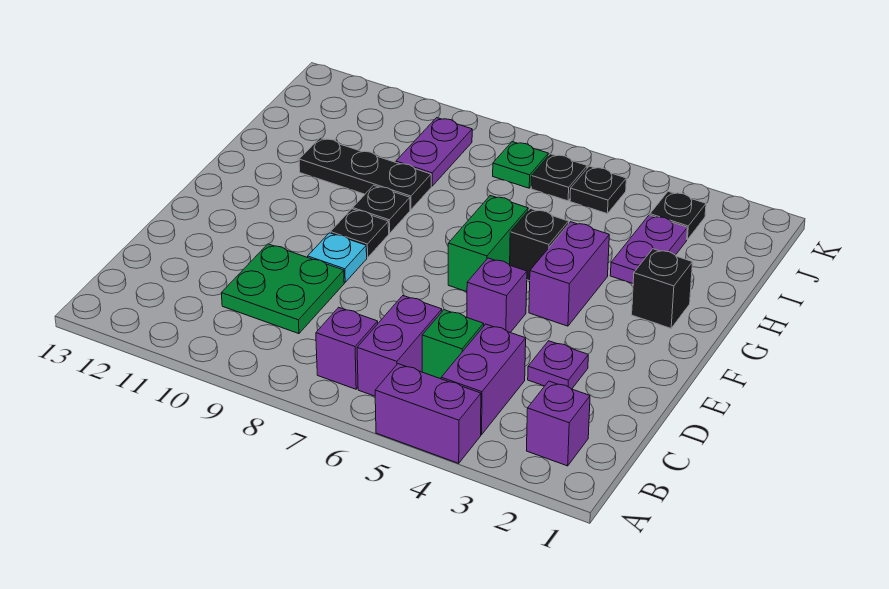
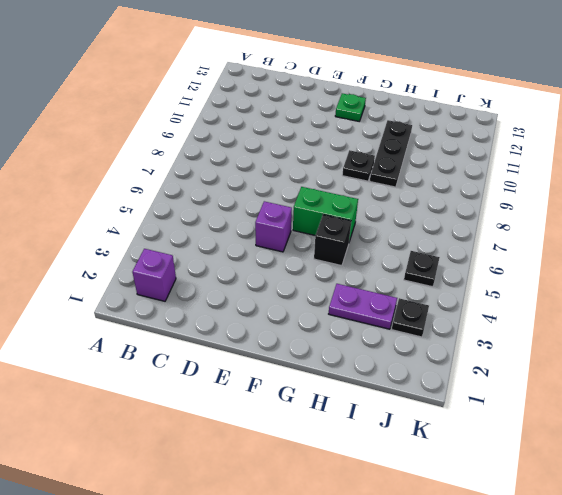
green 1x1 plate [335,93,366,121] -> green 1x1 plate moved to [493,142,548,188]
none -> purple 1x2 brick [375,364,481,463]
none -> purple 1x2 brick [441,324,526,435]
none -> purple 1x2 brick [357,296,442,396]

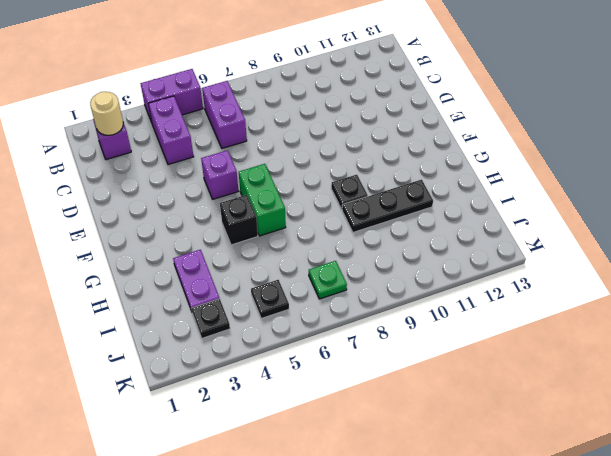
tan 1x1 round brick [90,92,123,135] -> none
none -> purple 1x1 brick [316,307,378,389]
none -> green 1x1 brick [422,310,484,379]
none -> green 2x2 plate [221,244,344,334]

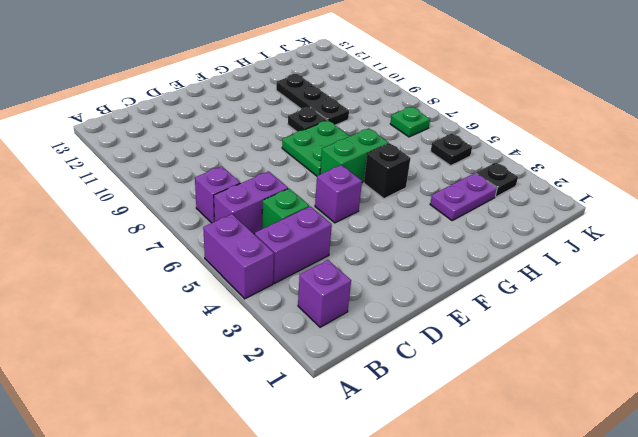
green 2x2 plate [282,120,350,176] -> green 2x2 plate moved to [221,244,344,334]
none -> purple 1x1 plate [528,341,588,389]
none -> cyan 1x1 plate [308,233,367,282]
none -> purple 1x2 brick [529,222,609,326]

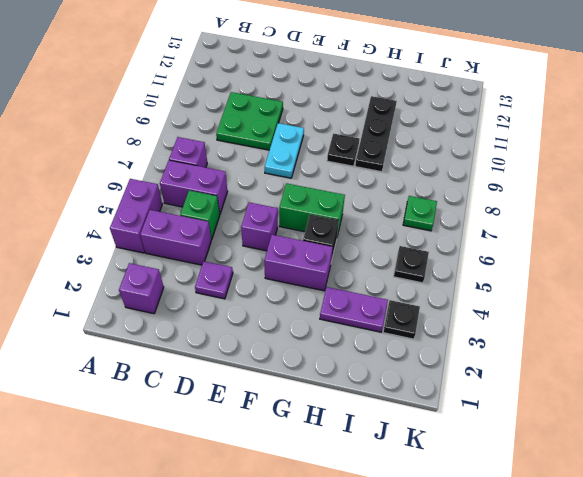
cyan 1x2 plate [265,123,304,178] -> cyan 1x1 plate [308,233,367,282]
none -> black 1x1 plate [330,209,389,258]
none -> black 1x1 brick [632,249,693,328]
none -> purple 1x2 plate [396,118,472,186]

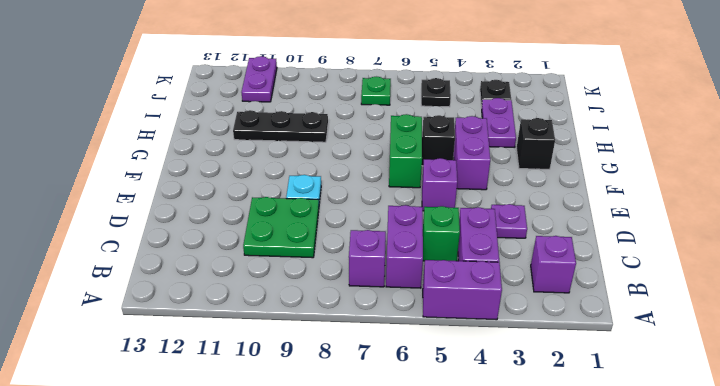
purple 1x2 plate [241,56,277,102] -> purple 1x2 plate moved to [396,118,472,186]
none -> black 1x1 plate [330,209,389,258]
none -> black 1x1 plate [353,185,410,233]
none -> black 1x1 plate [531,154,587,201]

